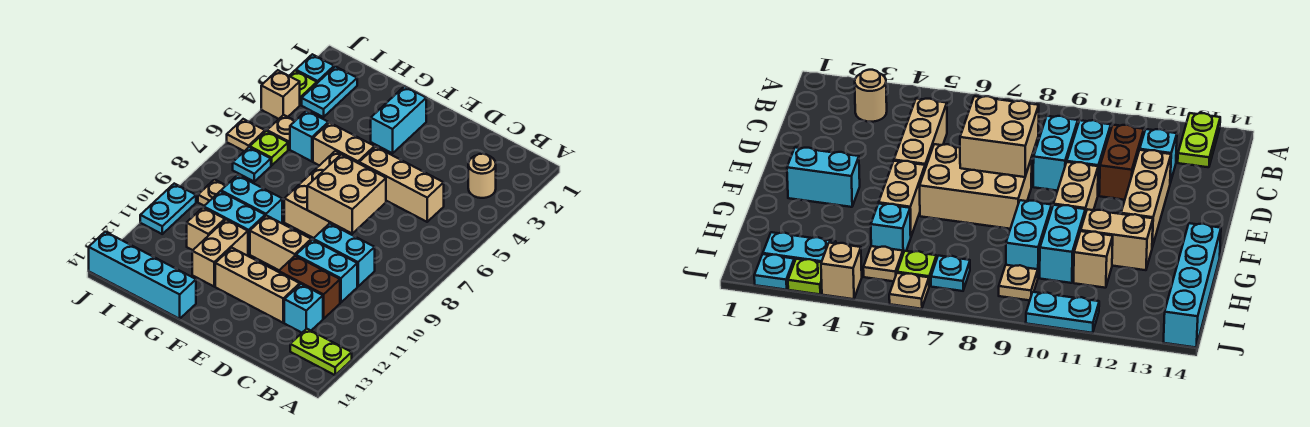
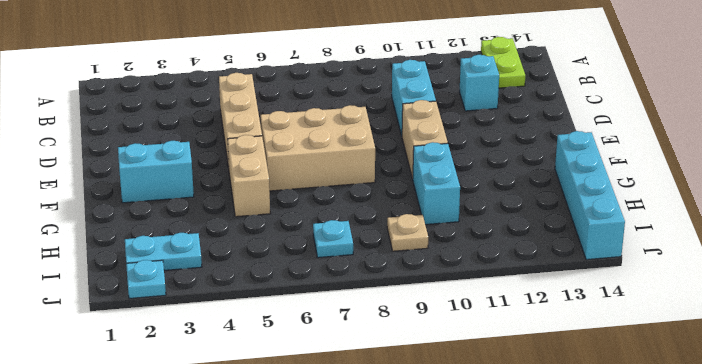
none -> tan 1x1 round brick [468,154,496,198]
none -> cyan 1x2 brick [313,223,375,286]
none -> brown 1x2 brick [279,256,340,319]

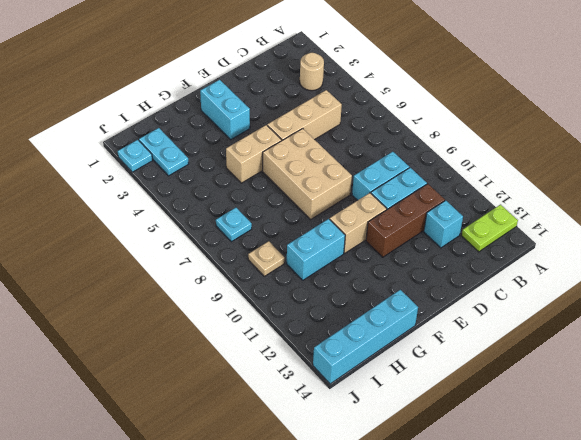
brown 1x3 brick [366,184,445,257] -> brown 1x2 brick [279,256,340,319]
none -> tan 1x3 brick [215,248,300,323]
none -> cyan 1x2 brick [221,175,282,223]
none -> tan 1x2 brick [192,220,248,286]

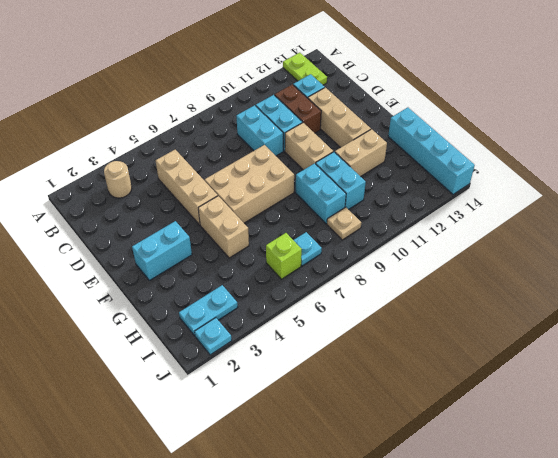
lime 1x1 brick [266,233,302,279] -> lime 1x1 plate [250,131,288,165]
none -> cyan 1x1 brick [290,110,328,161]
none -> tan 1x1 brick [187,207,225,250]
none -> tan 1x1 plate [267,115,295,149]

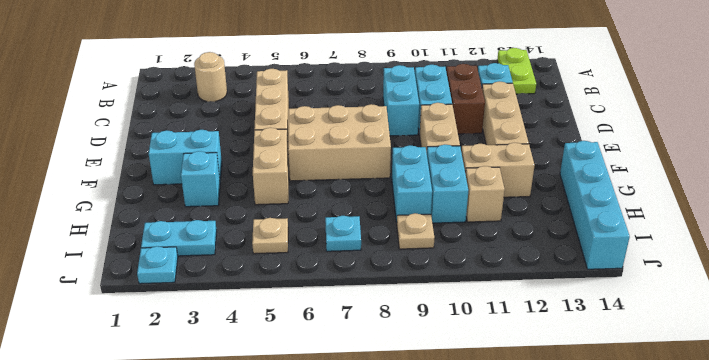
cyan 1x1 brick [181,151,220,207] -> cyan 1x1 brick moved to [290,110,328,161]
none -> lime 1x1 plate [250,131,288,165]
none -> lime 1x1 plate [289,70,317,105]
none -> tan 1x1 brick [261,70,300,119]

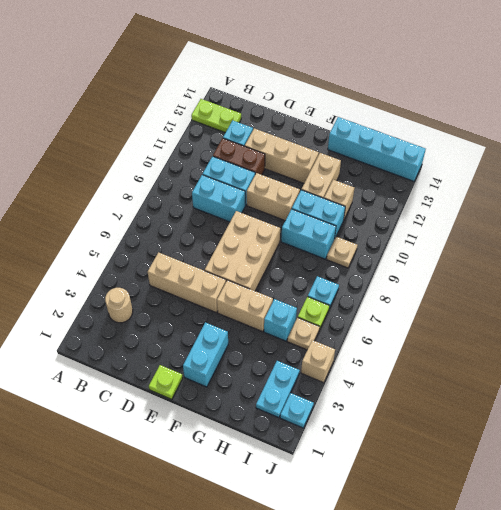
lime 1x1 plate [149,365,183,399] -> lime 1x1 plate moved to [289,70,317,105]
none -> tan 1x1 plate [227,119,265,151]
none -> cyan 1x2 plate [140,184,196,234]
none -> tan 2x2 brick [307,154,386,233]

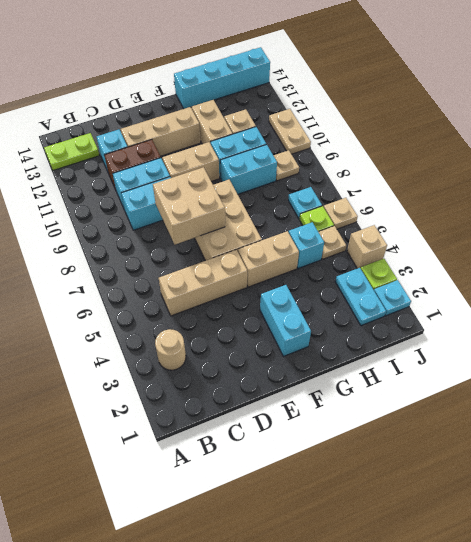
tan 1x2 plate [269,109,311,154] -> cyan 1x2 plate [140,184,196,234]

